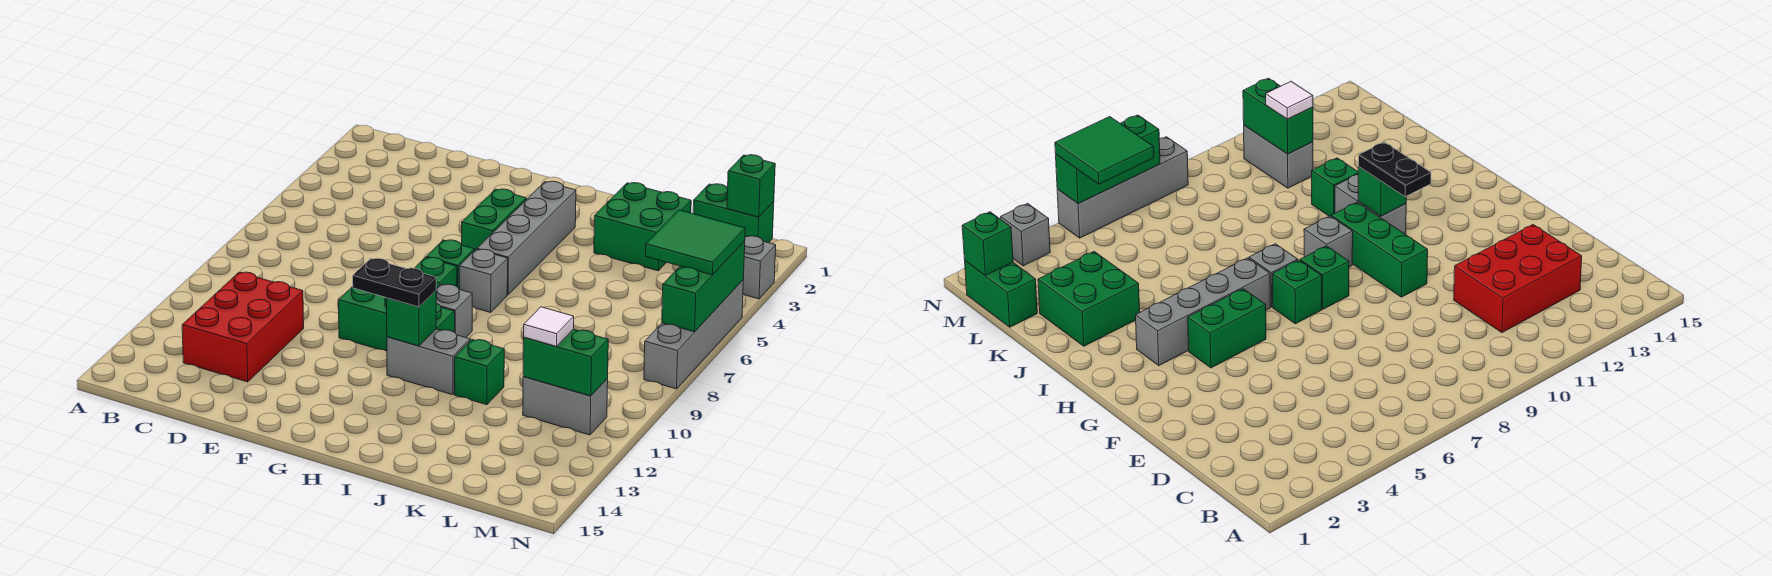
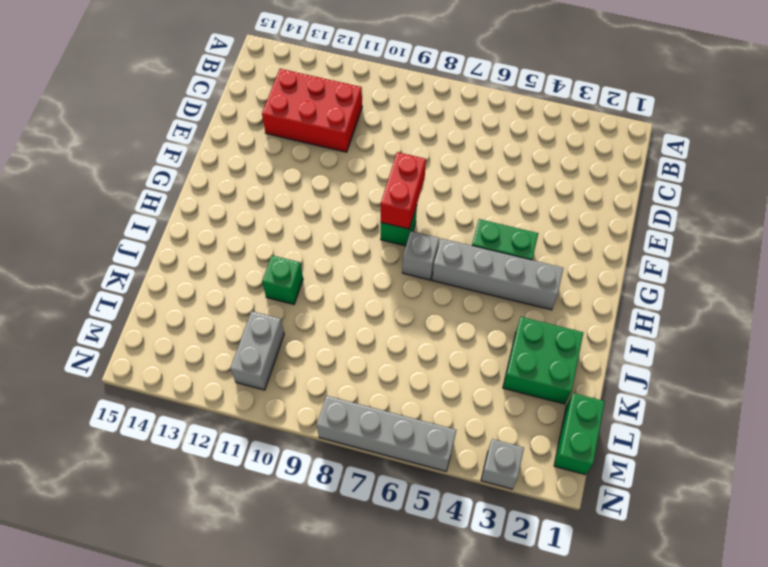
red 1x2 brick [381,152,426,229] -> none
none -> green 1x3 brick [339,286,455,351]
none -> green 1x1 brick [426,240,475,289]
none -> grey 1x1 brick [436,284,472,338]

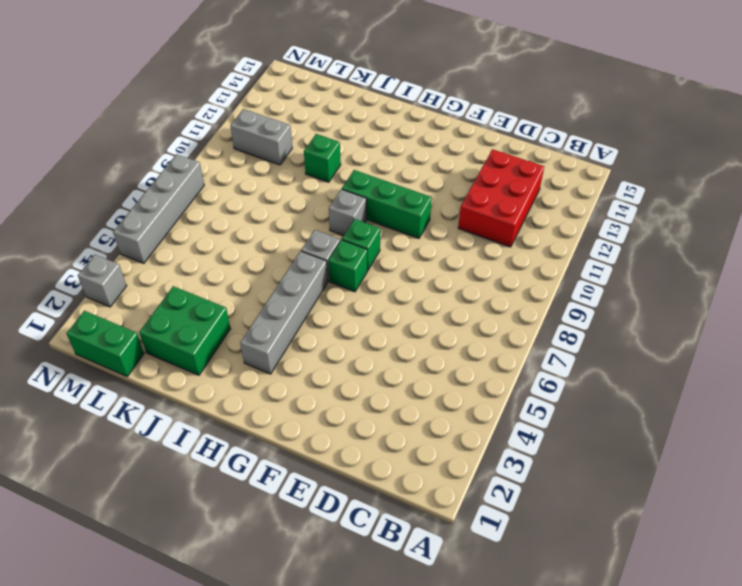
none -> green 1x2 brick [462,189,526,250]
none -> grey 1x2 brick [387,329,470,395]
none -> green 1x1 brick [387,291,436,346]

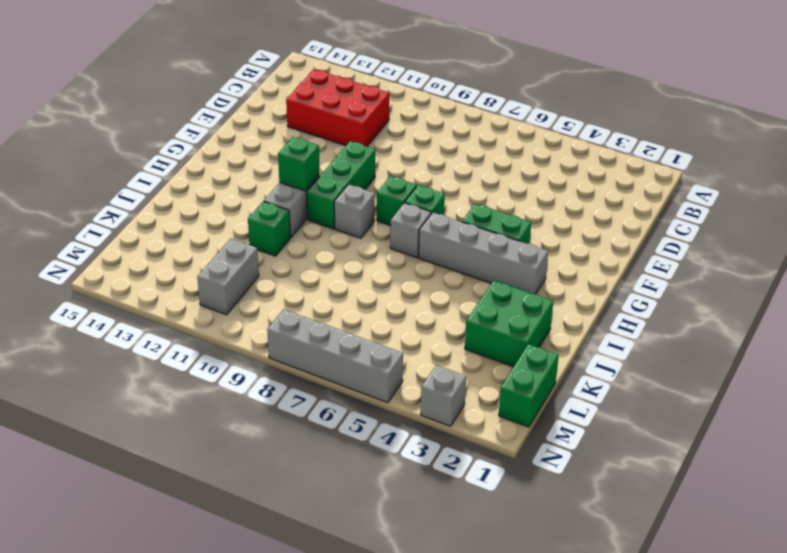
none -> green 1x2 brick [523,329,608,396]
none -> green 1x1 brick [727,155,775,217]
none -> green 1x3 brick [662,241,745,332]

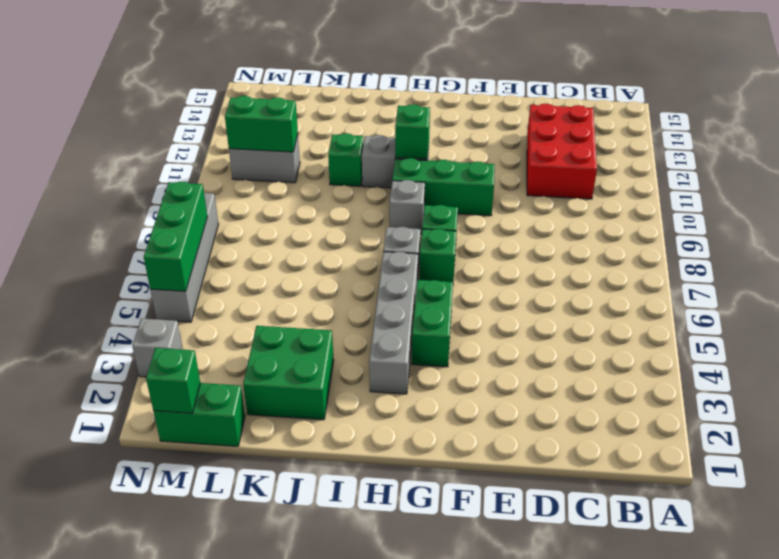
none -> black 1x2 plate [353,258,436,307]
none -> white 1x1 tile [524,307,574,346]
none -> green 2x2 tile [646,210,745,275]

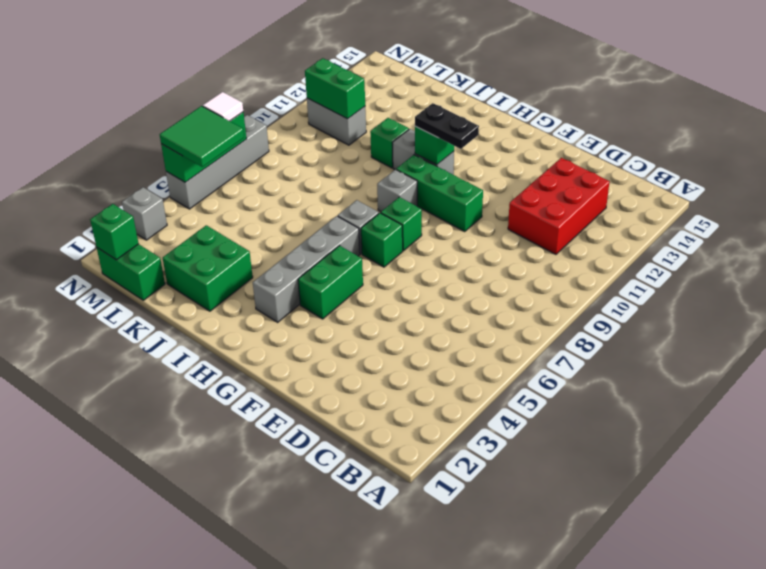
white 1x1 tile [203,92,243,121] -> white 1x1 tile moved to [524,307,574,346]

